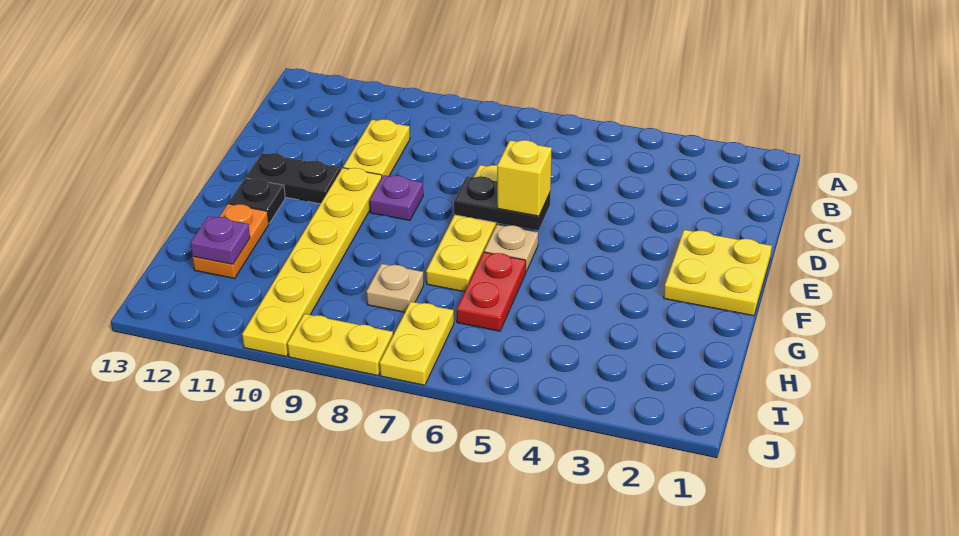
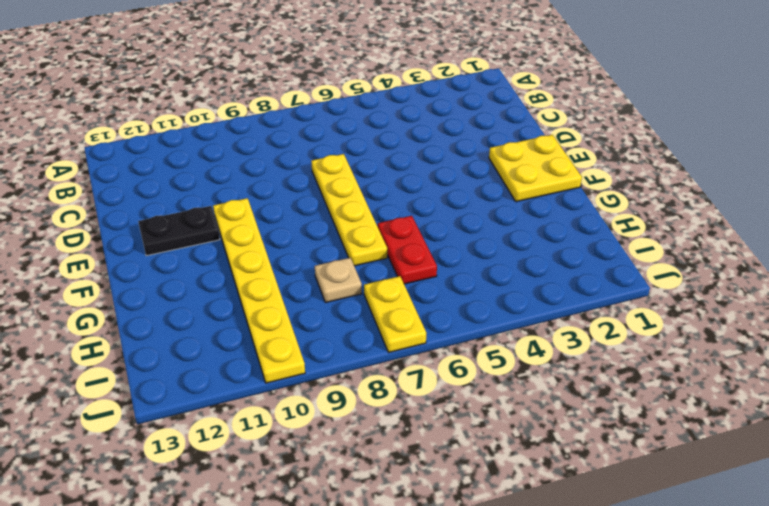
none -> yellow 1x2 plate [343,119,410,177]
none -> purple 1x1 plate [370,175,423,220]
none -> tan 1x1 plate [484,225,538,271]

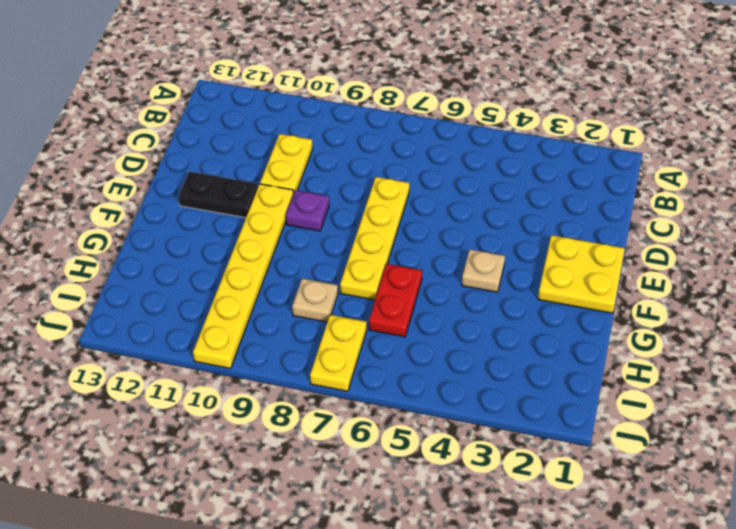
tan 1x1 plate [462,249,505,292] -> tan 1x1 plate moved to [484,225,538,271]
none -> black 1x1 plate [229,178,285,223]
none -> orange 1x2 plate [192,204,269,278]
none -> yellow 1x2 plate [287,314,393,376]

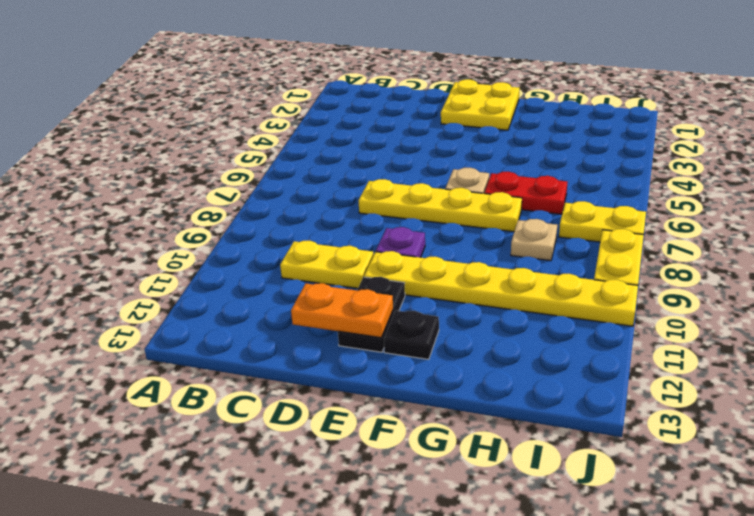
orange 1x2 plate [291,283,393,338] -> orange 1x2 plate moved to [192,204,269,278]
none -> black 1x2 plate [454,176,550,230]
none -> purple 1x1 plate [191,216,250,264]
none -> yellow 1x1 brick [497,140,552,216]

